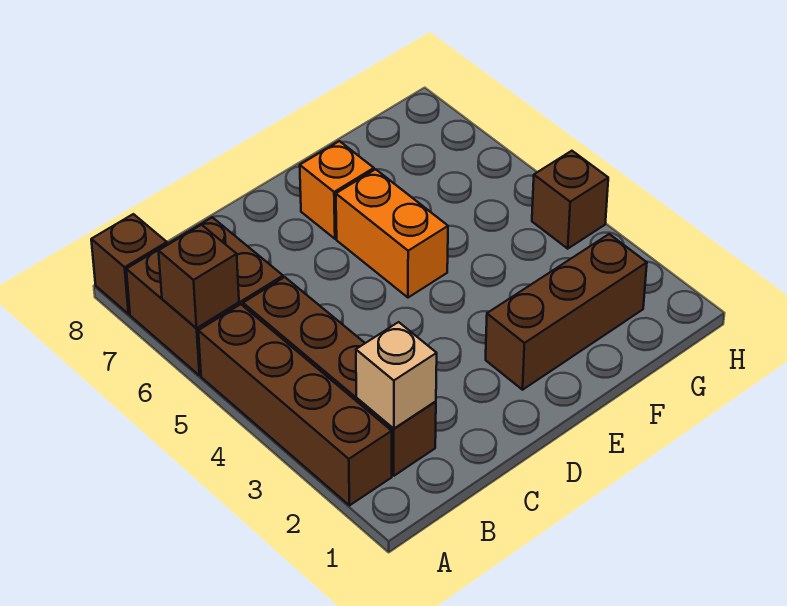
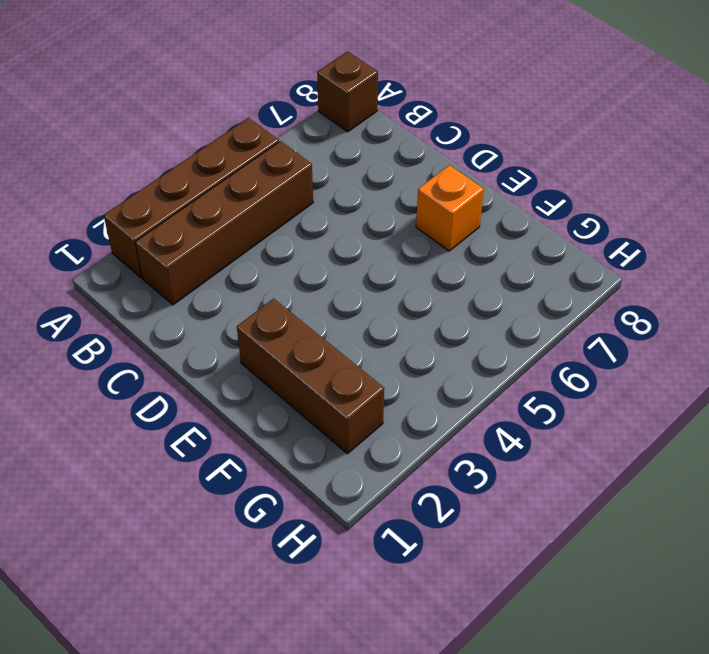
none -> brown 2x2 brick [126,217,283,376]
none -> orange 1x2 brick [336,169,448,298]

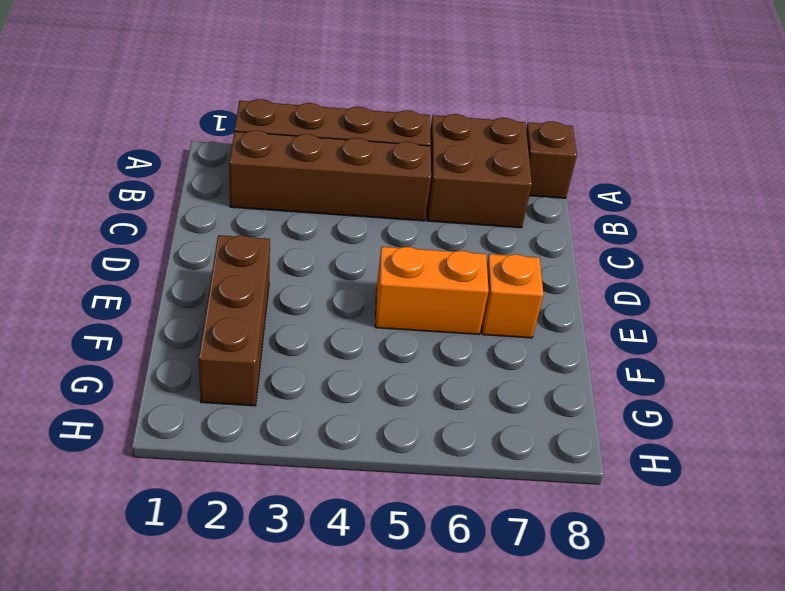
none -> brown 1x1 brick [532,151,608,249]
none -> brown 1x1 brick [159,225,239,328]

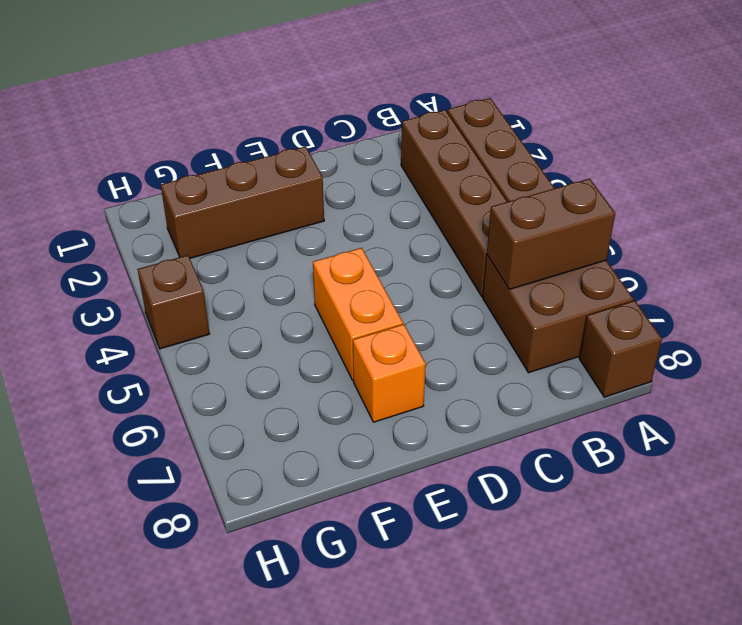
brown 1x2 brick [487,179,615,289] -> brown 1x1 brick [159,225,239,328]
none -> tan 1x1 brick [356,322,437,429]

